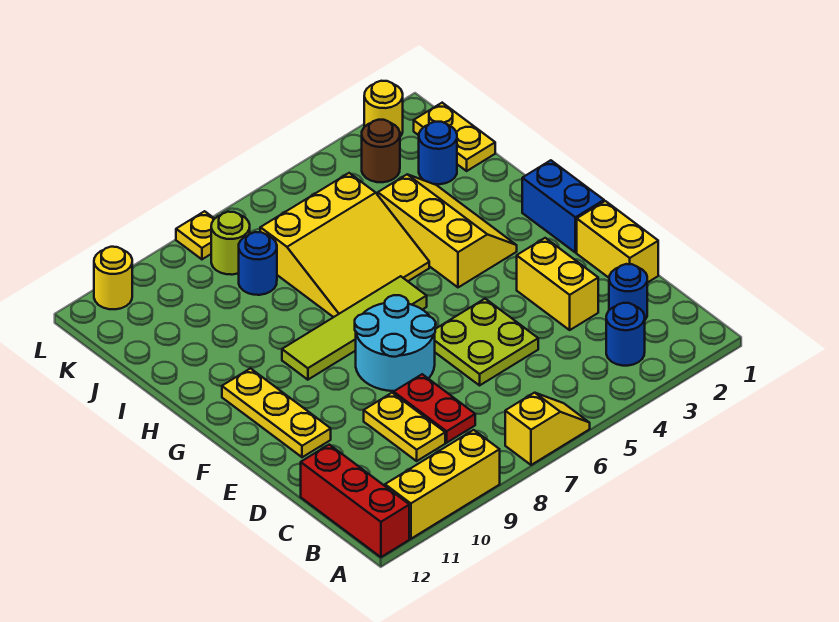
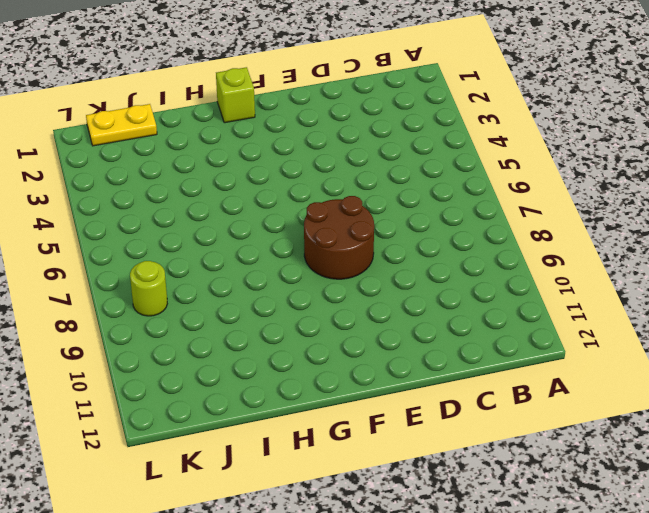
brown 2x2 round brick [304,196,374,279] -> cyan 2x2 round brick [355,295,436,391]
lime 1x1 brick [216,67,255,123] -> blue 1x2 brick [522,160,604,253]
none -> yellow 1x2 slope [505,393,590,465]
none -> yellow 1x3 brick [385,430,500,539]
none -> red 1x3 brick [301,445,409,557]

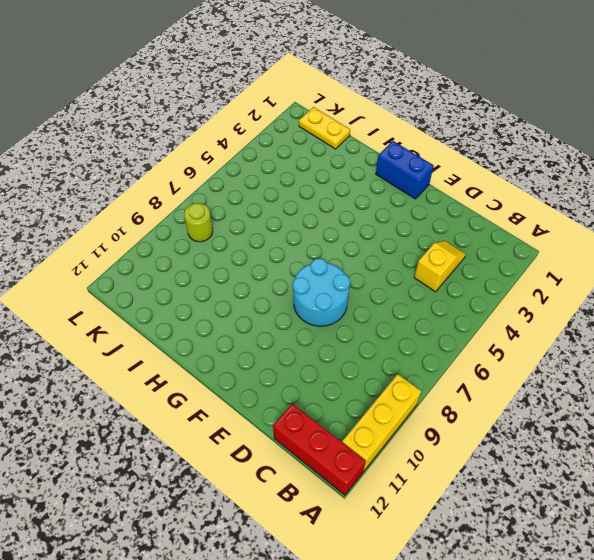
yellow 1x2 slope [414,241,466,292] -> yellow 1x2 slope moved to [505,393,590,465]
none -> blue 1x1 round brick [606,303,645,366]
none -> blue 1x1 round brick [609,264,647,320]
none -> red 1x2 plate [394,374,475,443]

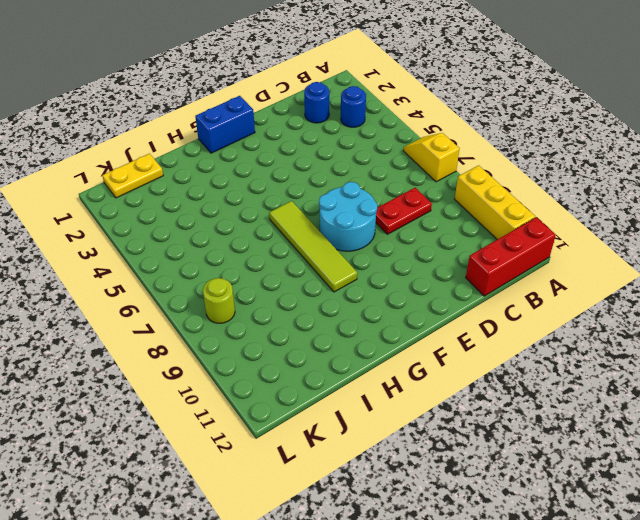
none -> yellow 1x2 plate [364,393,445,461]
none -> yellow 1x2 brick [577,201,658,283]
none -> yellow 1x2 brick [517,238,598,330]

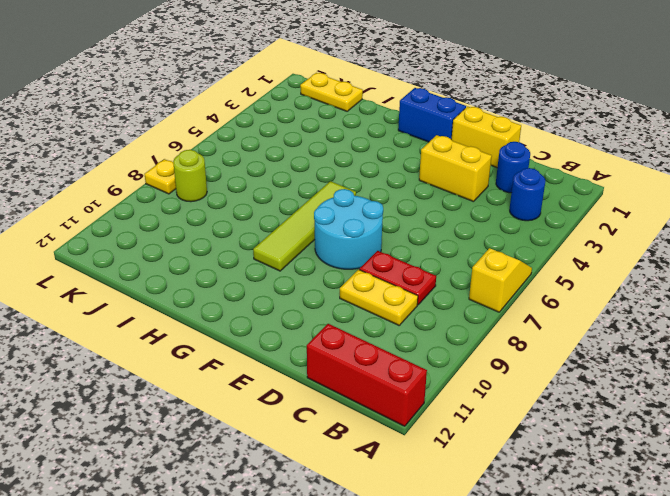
none -> yellow 1x3 brick [385,430,500,539]
none -> lime 2x2 plate [435,299,538,385]
none -> yellow 1x3 plate [222,368,331,457]

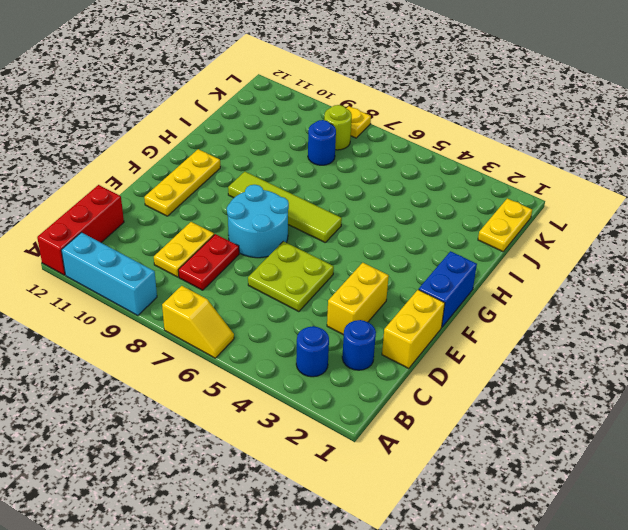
cyan 1x3 brick [61,233,157,316] -> yellow 1x3 brick [385,430,500,539]
none -> yellow 2x3 slope [377,175,517,287]
none -> yellow 3x3 slope [260,173,429,317]
none -> blue 1x1 round brick [419,122,457,184]

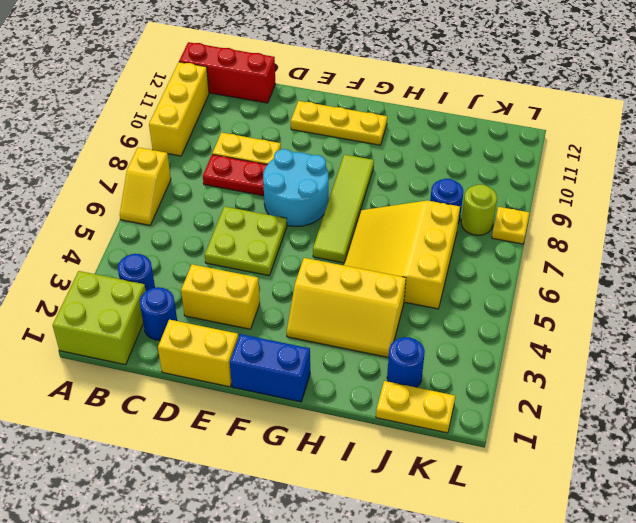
lime 2x2 brick [52,271,146,365] -> none
none -> brown 1x1 round brick [362,120,400,182]
none -> yellow 1x1 round brick [364,81,403,137]
none -> yellow 1x1 round brick [94,247,132,309]

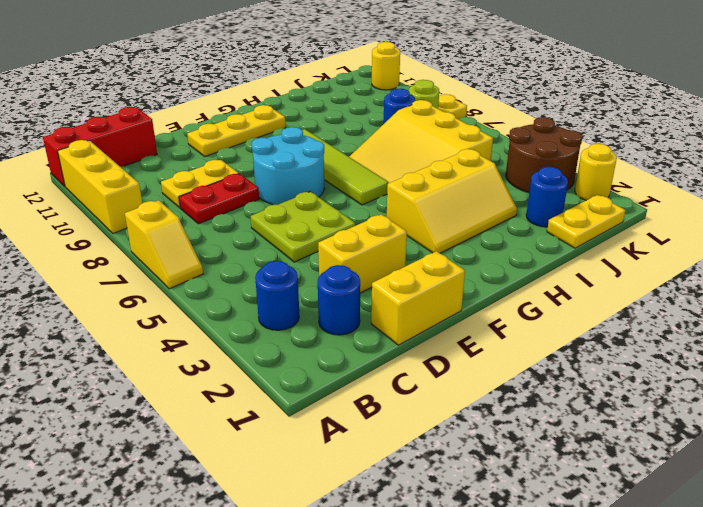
brown 2x2 round brick [506,117,582,193] -> brown 1x1 round brick [362,120,400,182]
none -> blue 1x2 brick [522,160,604,253]

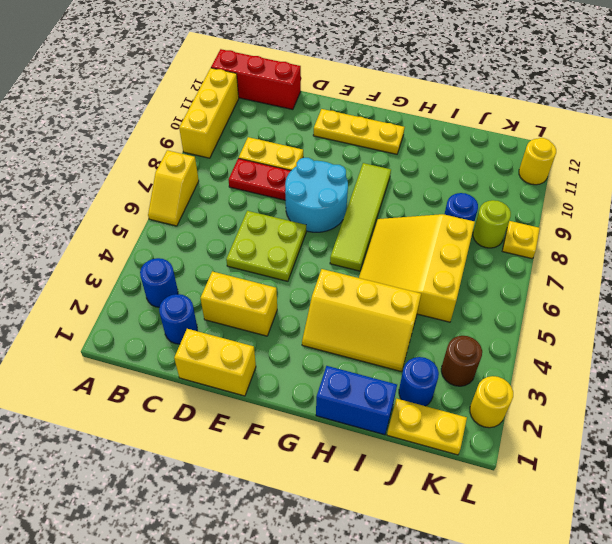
blue 1x2 brick [316,366,397,435] -> blue 1x2 brick moved to [522,160,604,253]

